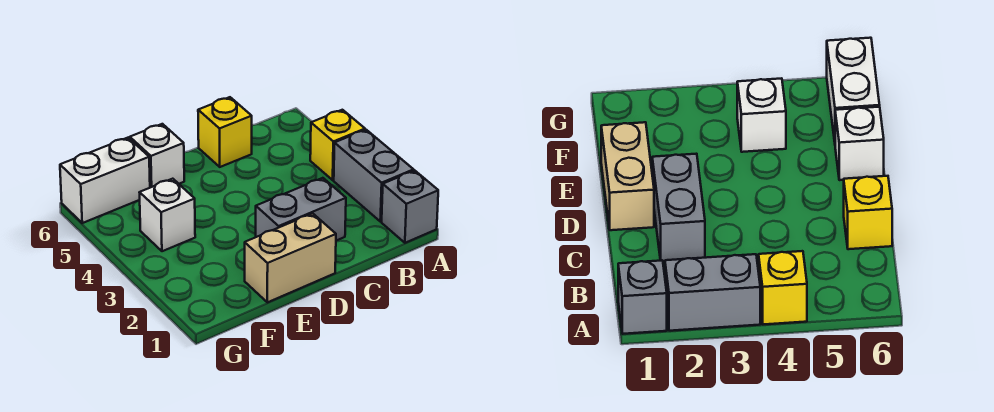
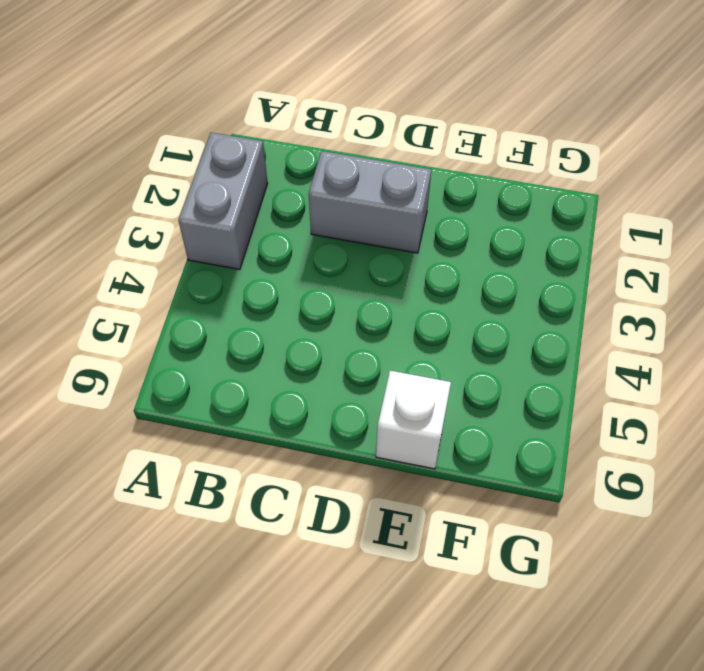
none -> grey 1x1 brick [382,170,438,243]
none -> yellow 1x1 brick [310,110,365,180]

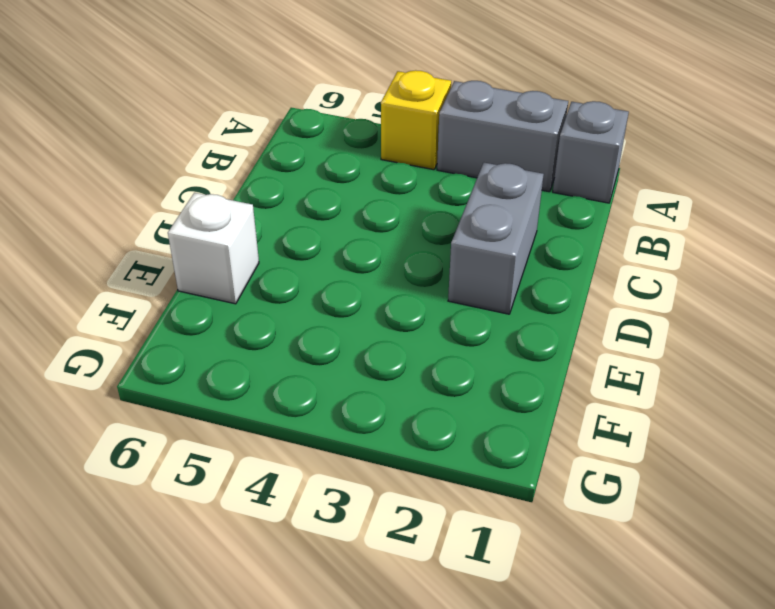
none -> yellow 1x1 brick [198,97,252,167]
none -> tan 1x2 brick [245,213,336,302]

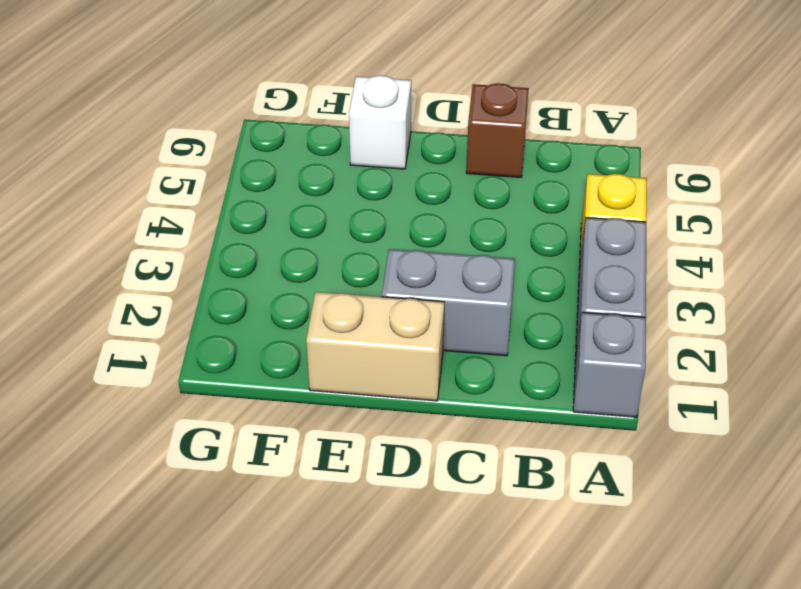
brown 1x1 brick [466,83,529,177] -> yellow 1x1 brick [198,97,252,167]
none -> white 1x1 brick [139,179,195,251]
none -> white 1x2 brick [60,138,150,223]

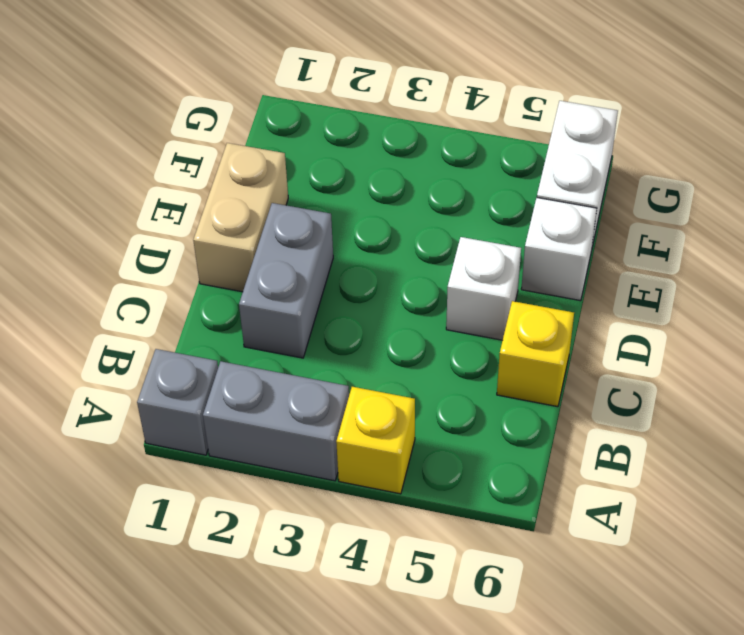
white 1x1 brick [446,237,521,340] -> white 1x1 brick moved to [139,179,195,251]

